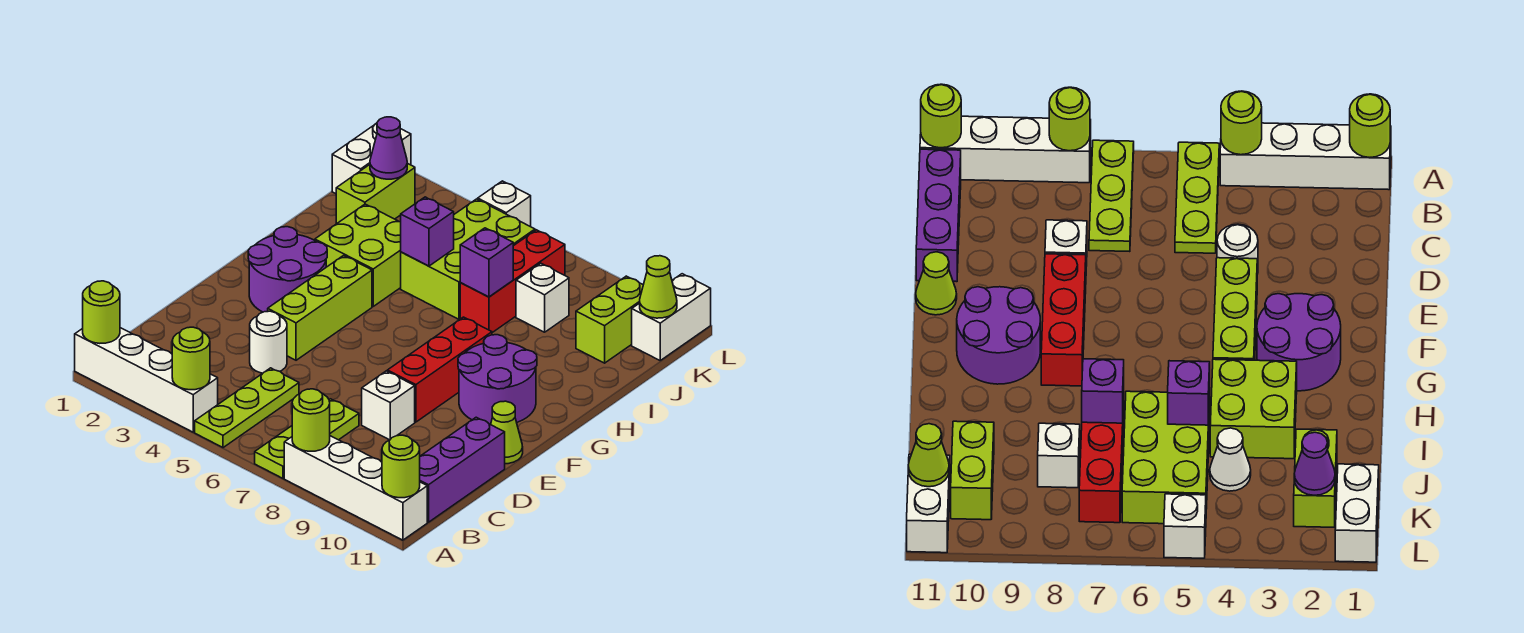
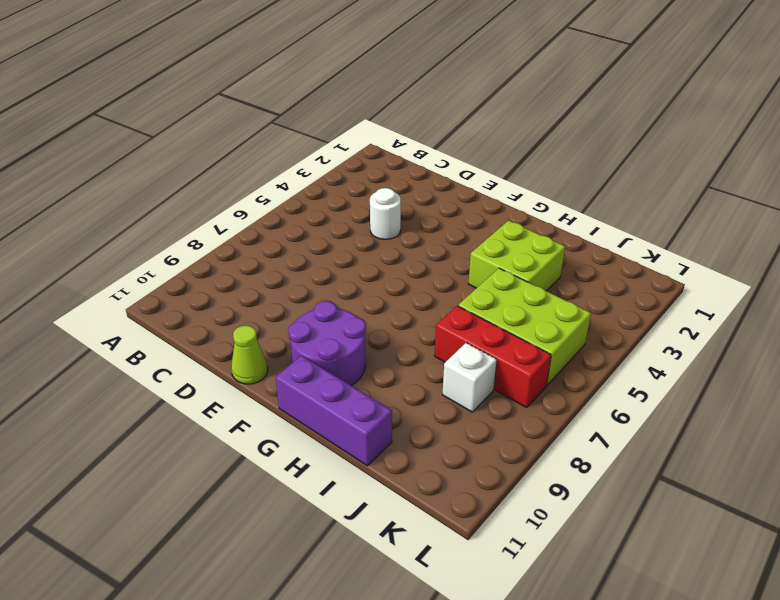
purple 1x3 brick [275,356,392,466] -> purple 1x3 brick moved to [420,417,505,522]
none -> white 1x4 brick [75,328,218,432]
none -> lime 1x3 plate [195,368,299,448]
none -> lime 1x3 plate [255,399,359,478]
none -> white 1x4 brick [284,436,427,540]

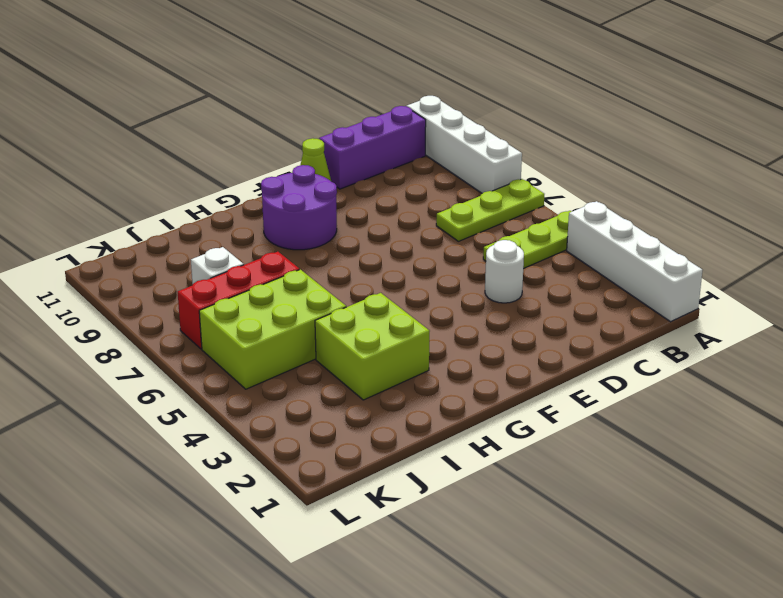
none -> white 1x1 brick [362,371,415,440]
none -> lime 1x3 brick [268,255,372,360]
none -> red 1x3 brick [387,317,492,422]
none -> purple 2x2 round brick [248,227,327,312]

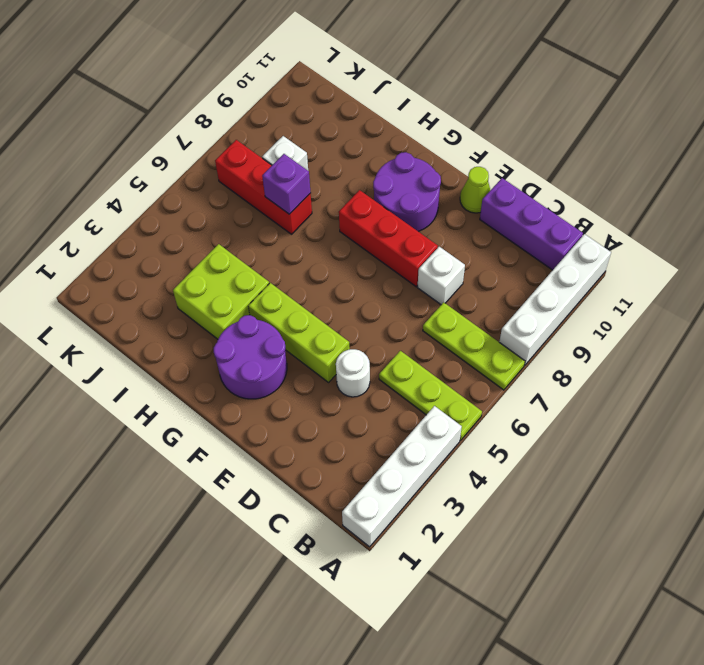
none -> lime 2x3 brick [401,199,535,319]
none -> lime 1x2 brick [336,163,415,224]
none -> white 1x1 cone [1210,428,1251,491]
none -> lime 1x2 brick [576,276,643,363]

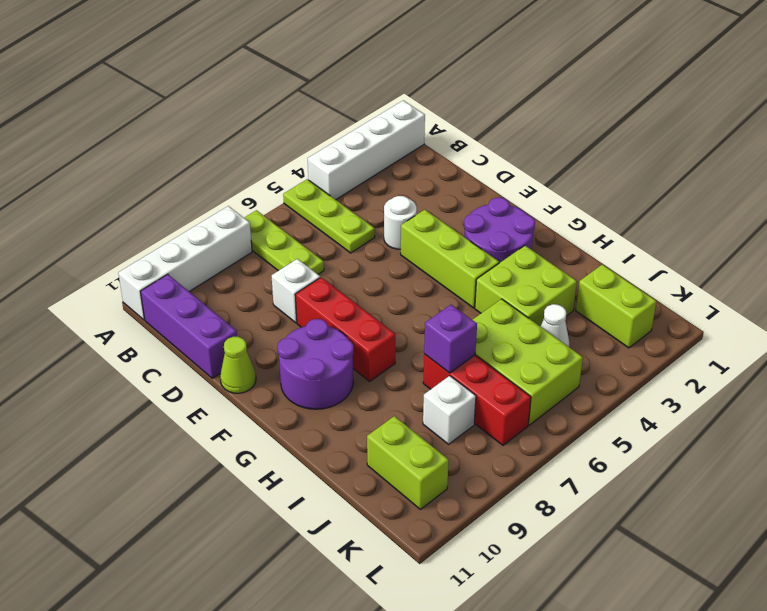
none -> white 1x2 brick [332,123,411,194]
none -> white 1x2 brick [632,274,711,360]
none -> white 1x1 brick [478,181,531,227]
none -> lime 1x1 round brick [83,281,120,343]

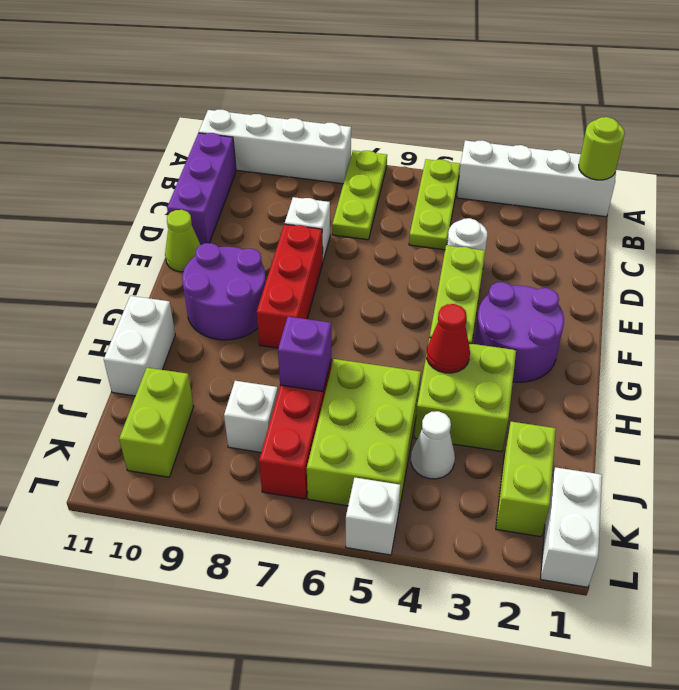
red 1x1 cone [427,304,470,373] -> none
white 1x2 brick [104,296,175,396] -> white 1x2 brick moved to [632,274,711,360]
none -> lime 1x1 round brick [172,327,210,390]
none -> lime 1x1 round brick [292,389,330,451]
none -> lime 1x1 round brick [382,435,420,498]
none -> purple 1x1 brick [401,197,454,266]

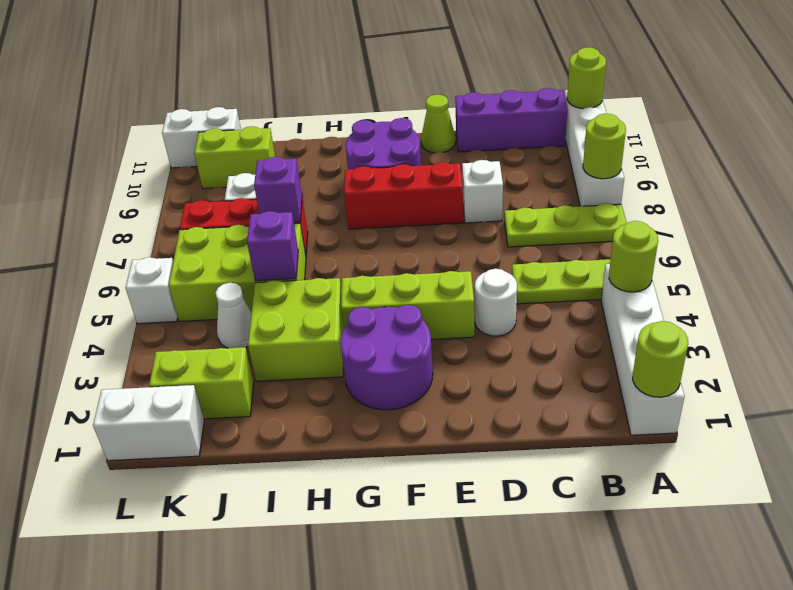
none -> purple 1x1 cone [370,117,407,179]
none -> lime 1x1 cone [640,256,677,318]

